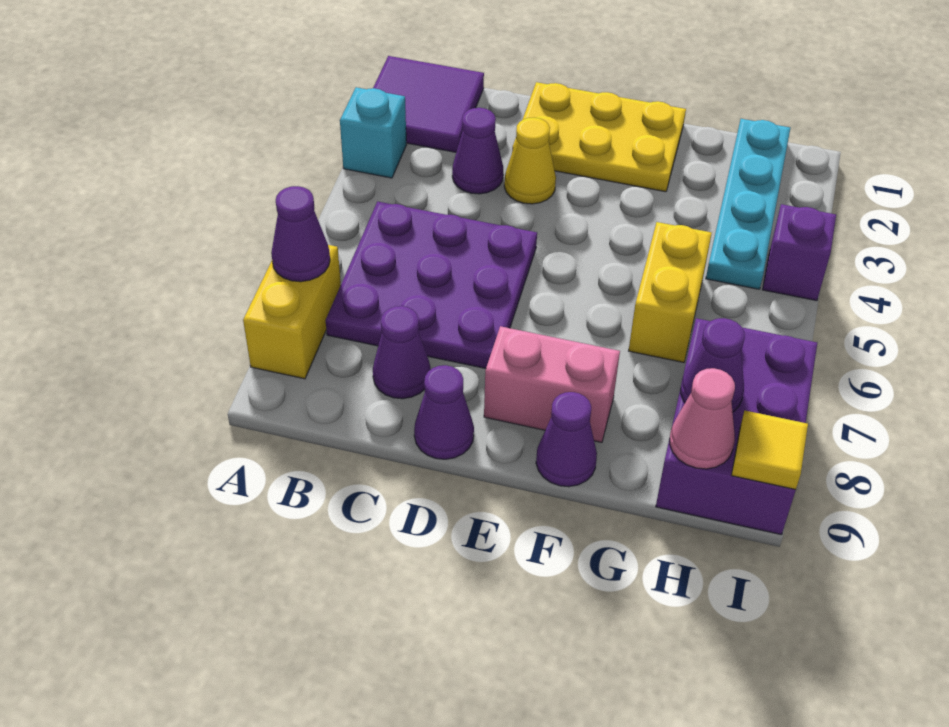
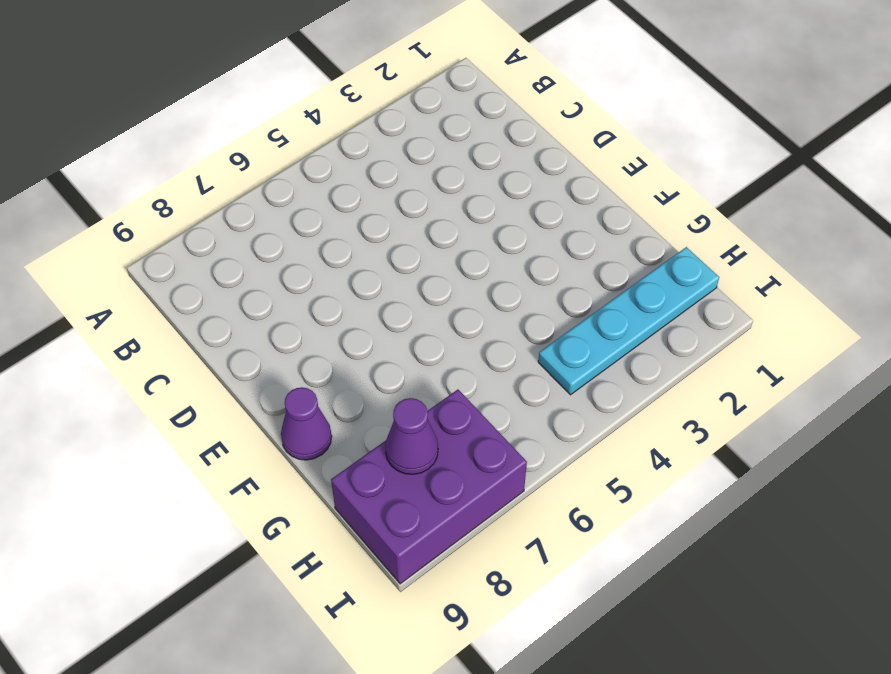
none -> purple 2x2 tile [373,56,484,152]
none -> cyan 1x1 brick [340,87,406,178]
none -> yellow 1x2 brick [243,245,341,379]

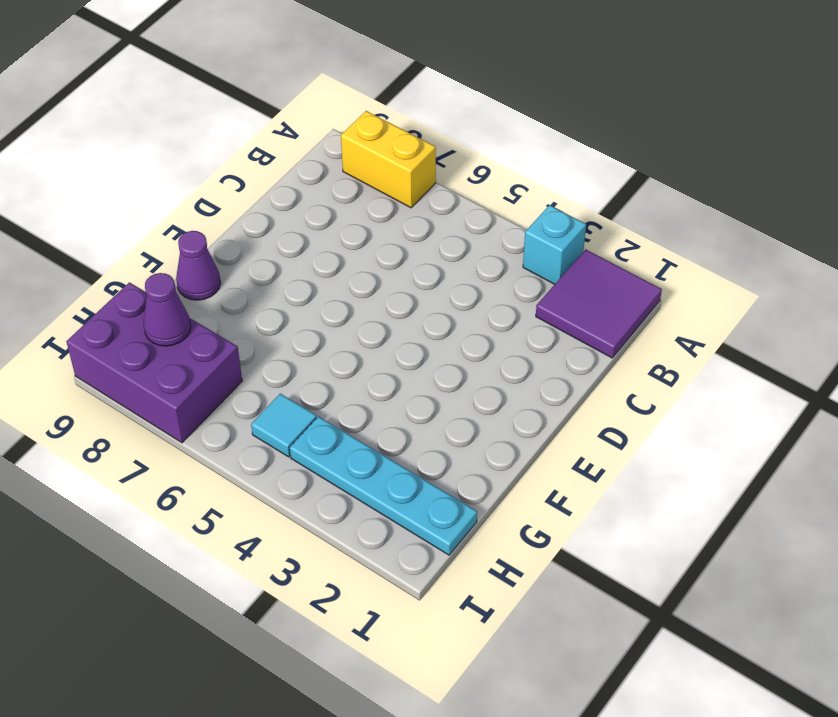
cyan 1x1 tile [251,394,317,457] -> none
none -> purple 3x3 plate [326,201,537,368]
none -> purple 1x1 cone [452,108,503,194]
none -> purple 1x1 cone [373,306,431,399]

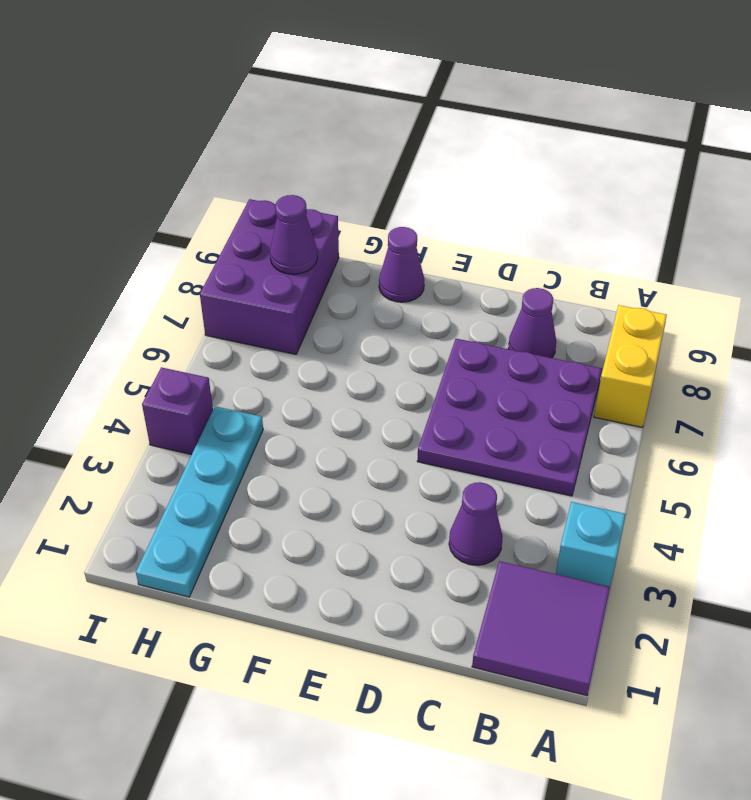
none -> yellow 2x3 plate [512,82,686,192]
none -> yellow 1x1 cone [504,118,556,204]
none -> purple 1x1 cone [414,365,474,459]

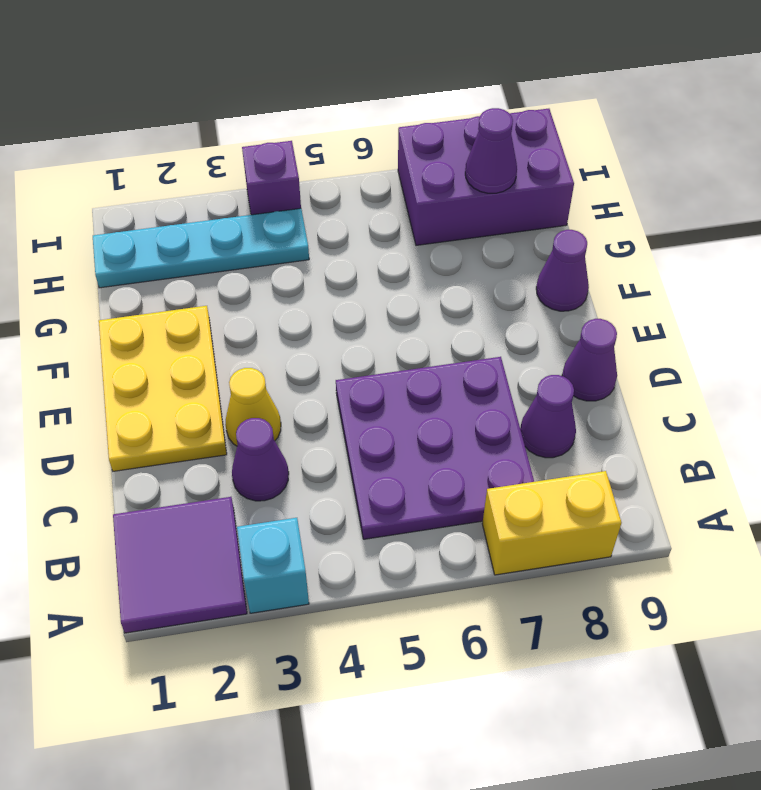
none -> pink 1x2 brick [484,326,620,442]
none -> yellow 1x2 brick [629,222,712,362]
none -> purple 1x1 cone [271,186,330,282]

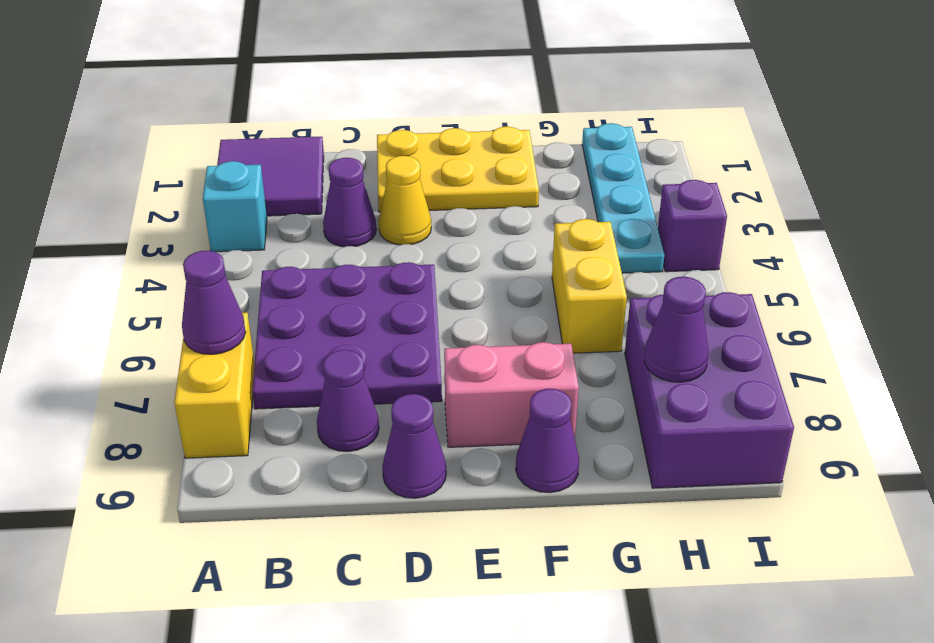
none -> pink 1x1 cone [670,368,735,469]
none -> yellow 1x1 tile [732,411,808,489]

